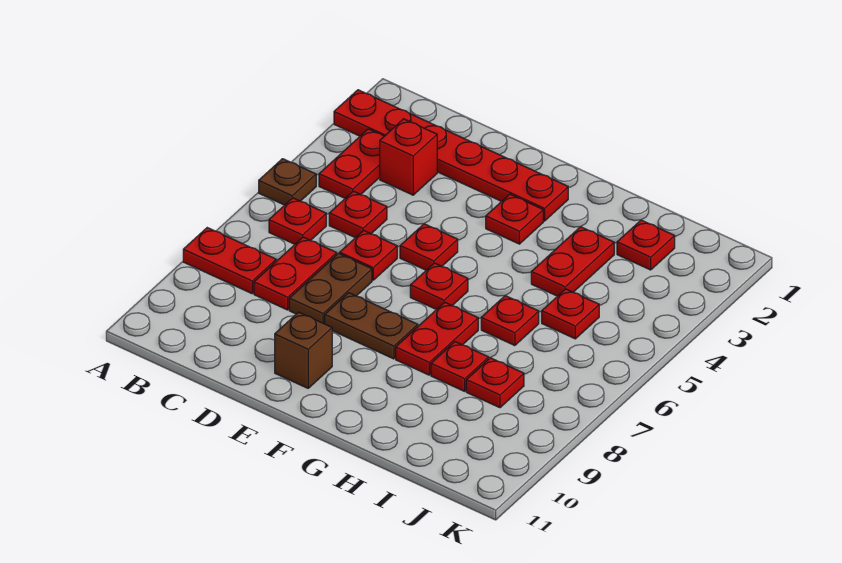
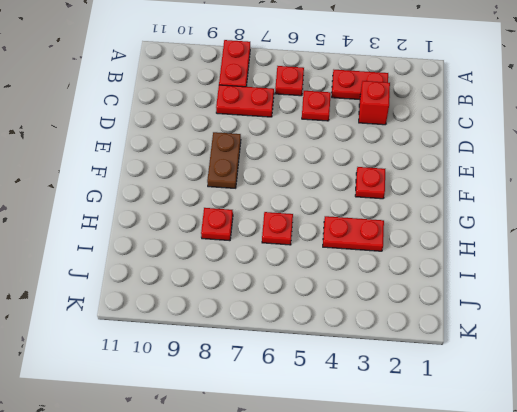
none -> red 1x6 plate [334,90,568,221]
none -> brown 1x1 plate [259,159,316,205]
none -> red 1x1 plate [340,230,397,280]

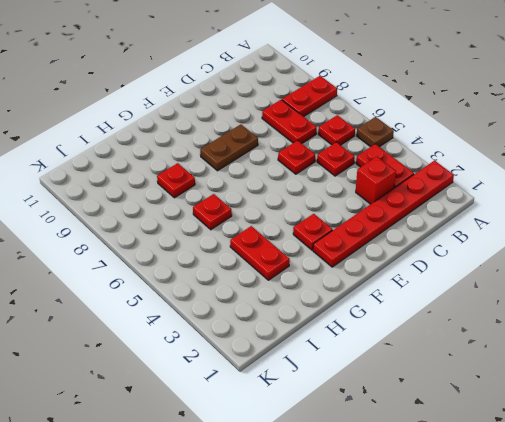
none -> brown 1x2 plate [289,253,372,324]
none -> red 1x1 plate [400,224,458,270]
none -> brown 1x1 brick [275,312,332,388]

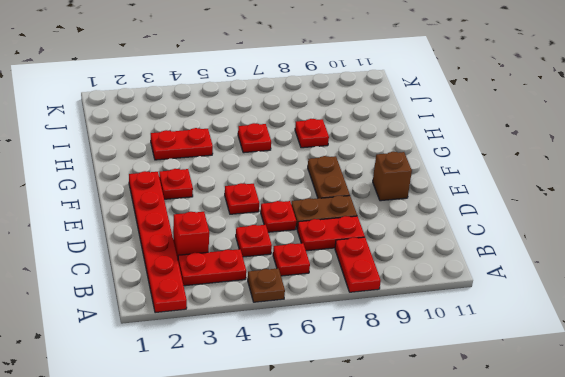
none -> red 1x1 plate [410,263,468,310]
none -> red 1x2 plate [396,302,478,375]
none -> red 1x1 plate [617,220,675,270]

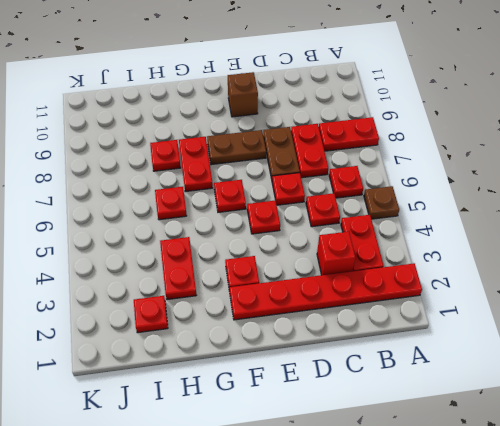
none -> red 1x1 plate [542,289,599,339]
none -> red 1x1 plate [466,358,524,408]

